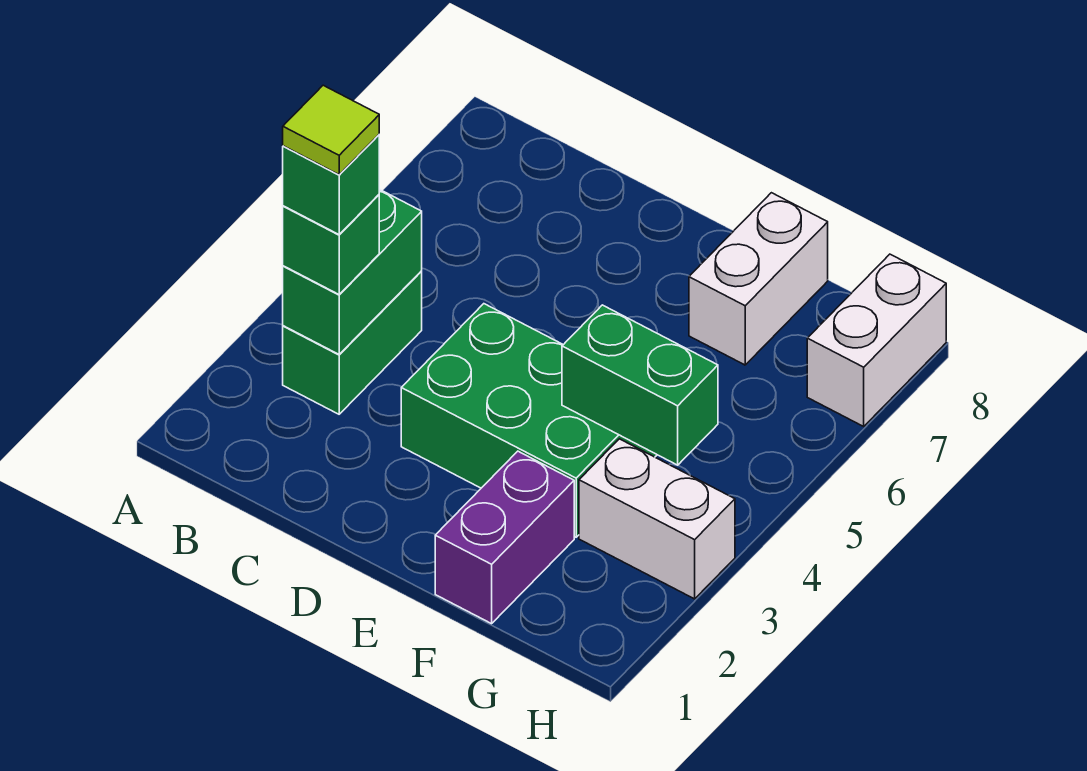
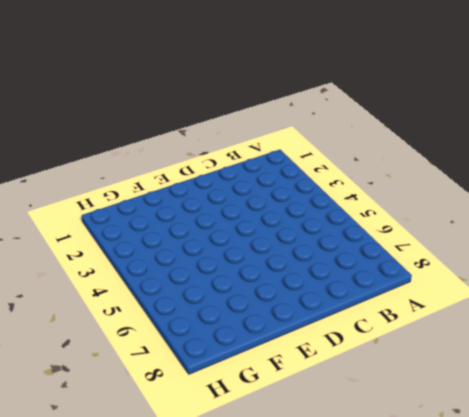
none -> green 1x2 brick [283,271,422,414]
none -> green 2x3 brick [401,304,657,537]

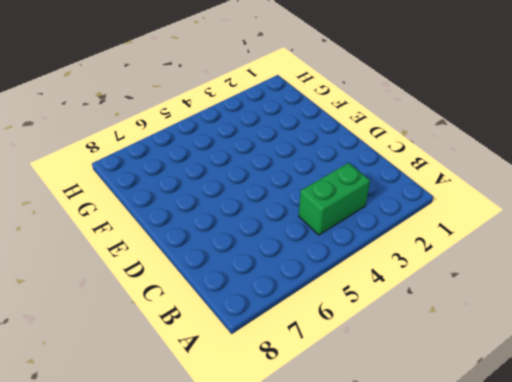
none -> green 2x3 brick [401,304,657,537]
none -> purple 1x2 brick [435,451,574,624]

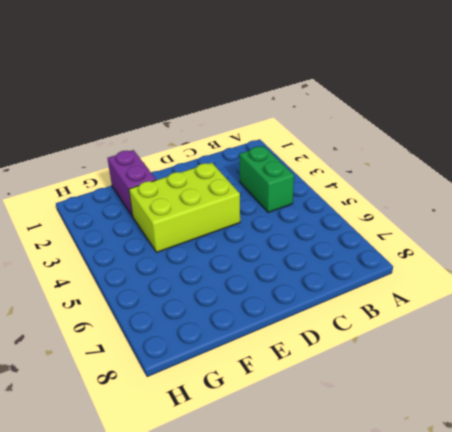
lime 2x3 brick [129,163,240,252] -> green 2x3 brick [401,304,657,537]
none -> white 1x2 brick [689,193,828,365]
none -> white 1x2 brick [579,439,735,599]

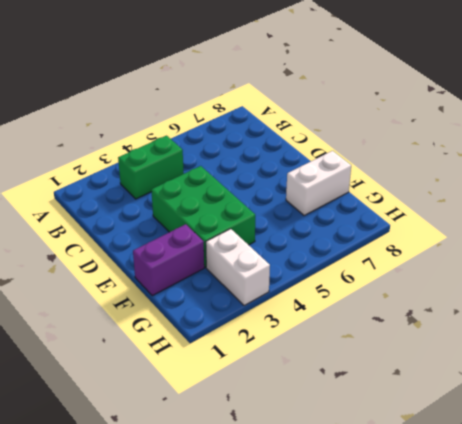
none -> white 1x2 brick [807,254,946,426]
none -> green 1x2 brick [283,189,422,354]

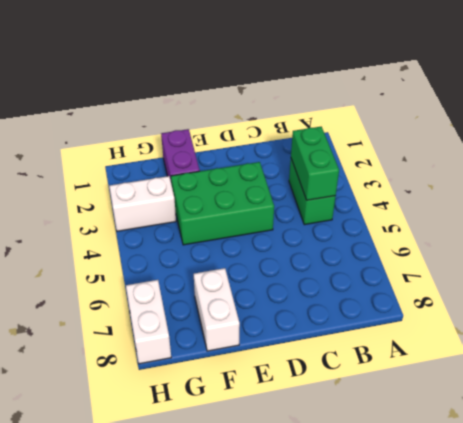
none -> green 1x2 brick [562,305,718,465]
none -> green 1x1 brick [283,195,379,294]

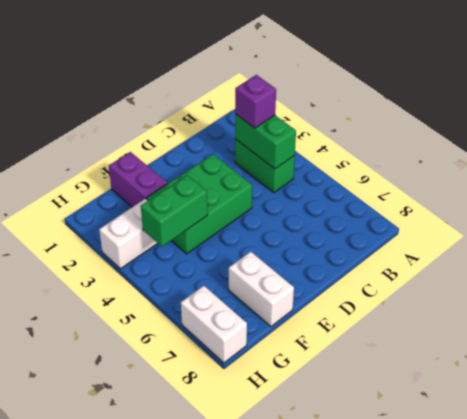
purple 1x1 brick [235,75,276,128] -> green 1x1 brick [283,195,379,294]
none -> green 1x1 brick [283,135,379,235]
none -> lime 1x1 tile [283,85,379,175]

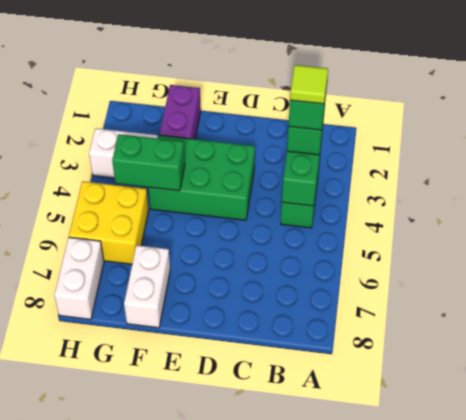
yellow 2x2 brick [69,181,149,264] -> none

